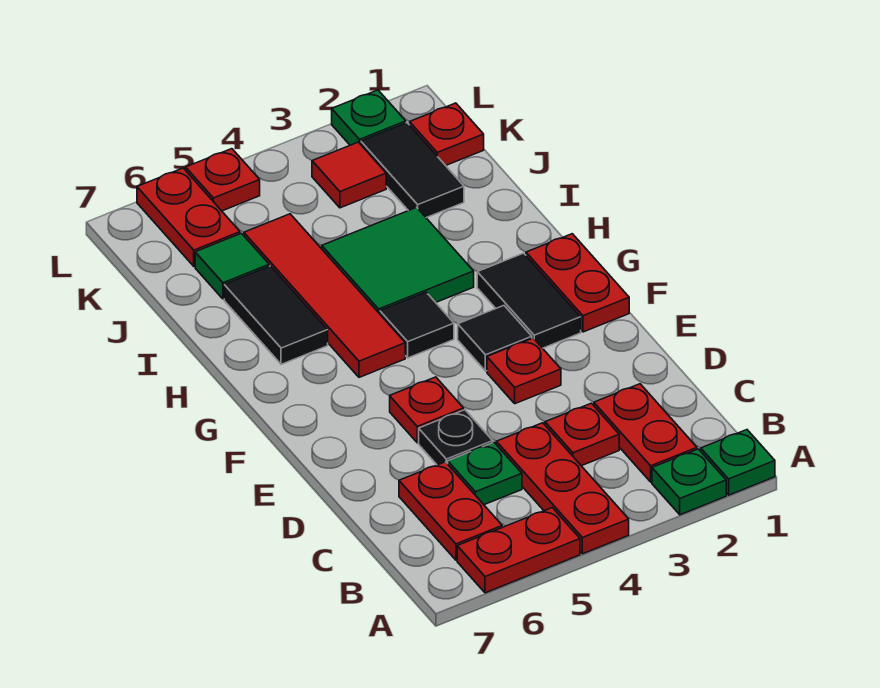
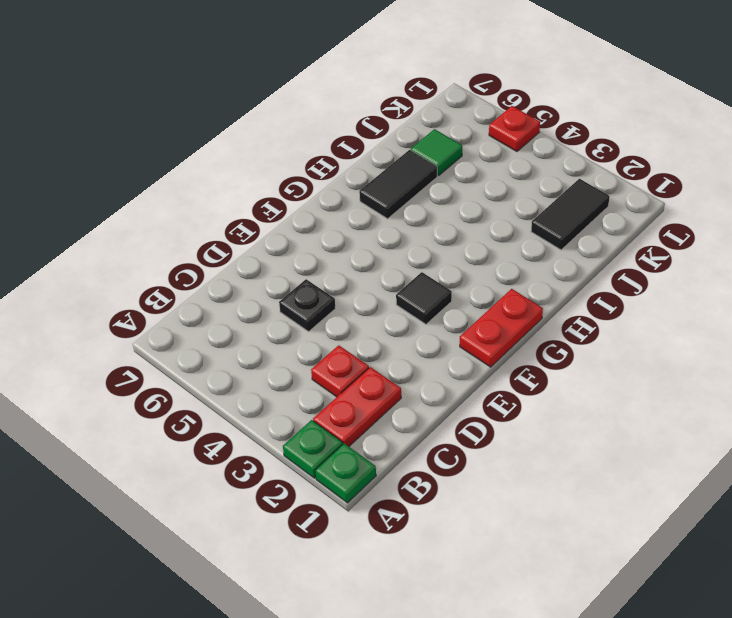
none -> red 1x3 plate [496,423,629,554]
none -> red 1x2 plate [457,508,580,593]
none -> red 1x2 plate [399,462,502,560]

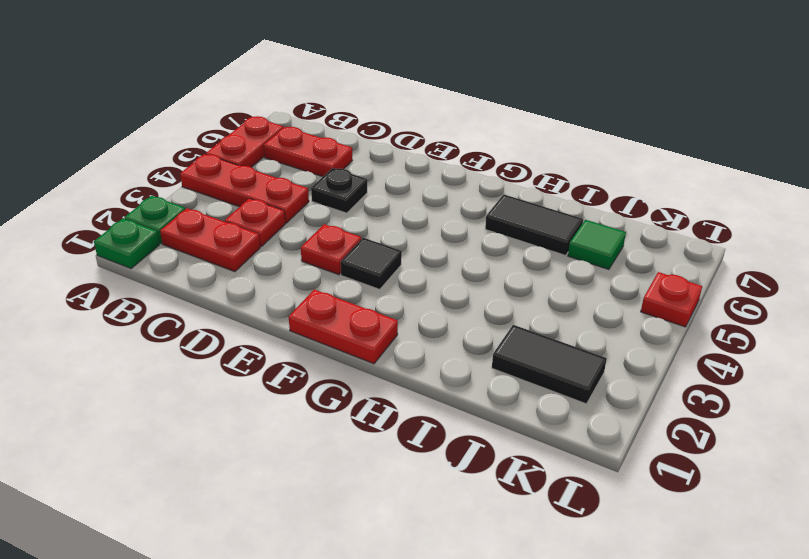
none -> green 1x1 plate [448,442,522,505]
none -> red 1x1 plate [390,377,464,443]
none -> black 1x2 tile [477,253,581,348]

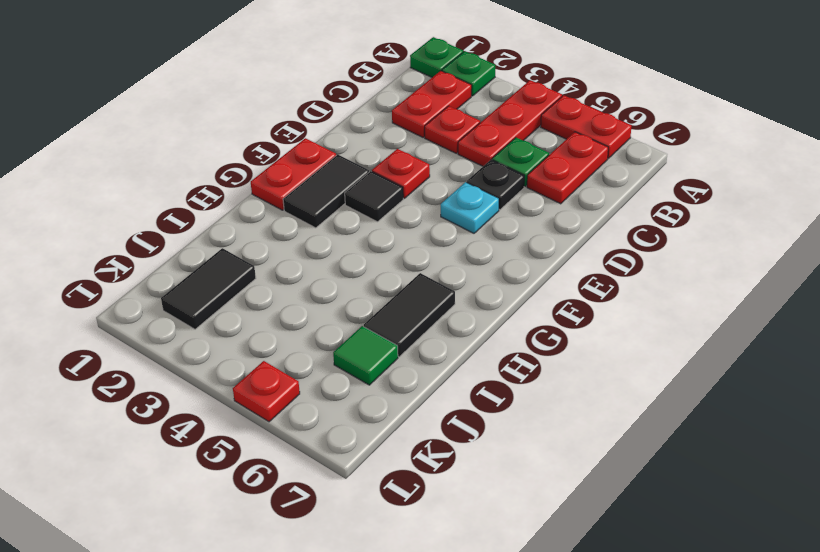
cyan 1x1 plate [441,182,499,233] -> red 1x1 plate [390,377,464,443]
none -> black 1x1 tile [380,292,454,358]
none -> red 1x4 tile [244,214,405,377]
none -> green 2x2 tile [322,207,474,314]

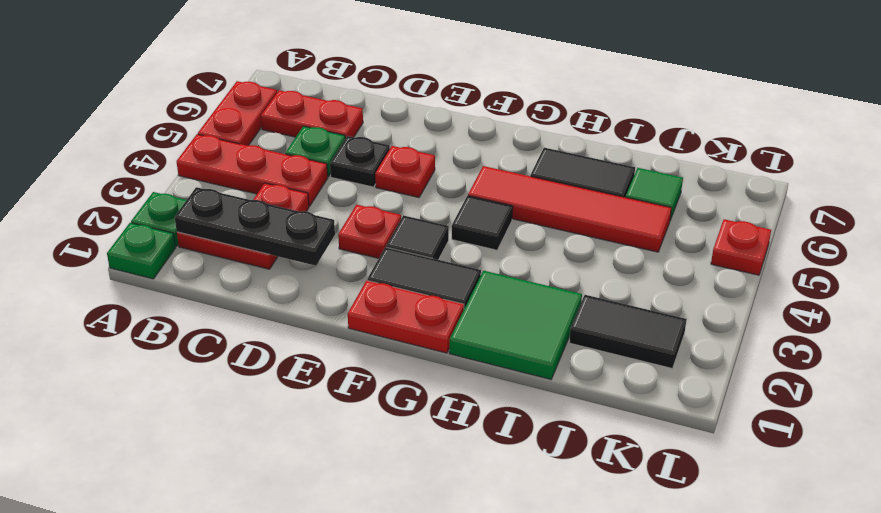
black 1x3 plate [175,187,335,266] -> none
green 2x2 tile [449,271,582,379] -> green 2x2 tile moved to [322,207,474,314]
none -> red 1x1 plate [410,103,484,165]
none -> red 1x1 tile [312,142,386,208]
none -> red 1x2 plate [137,168,240,266]

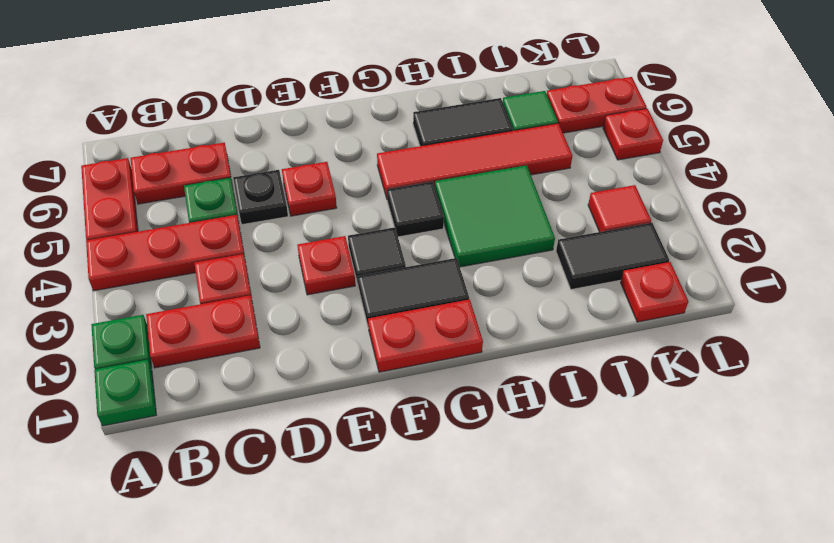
none -> green 1x1 plate [332,90,406,145]

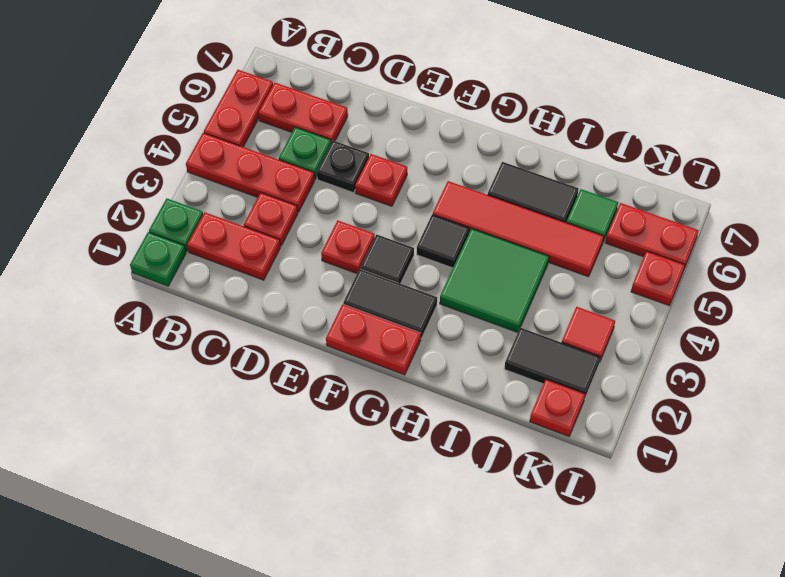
none -> green 1x1 plate [332,90,406,145]

